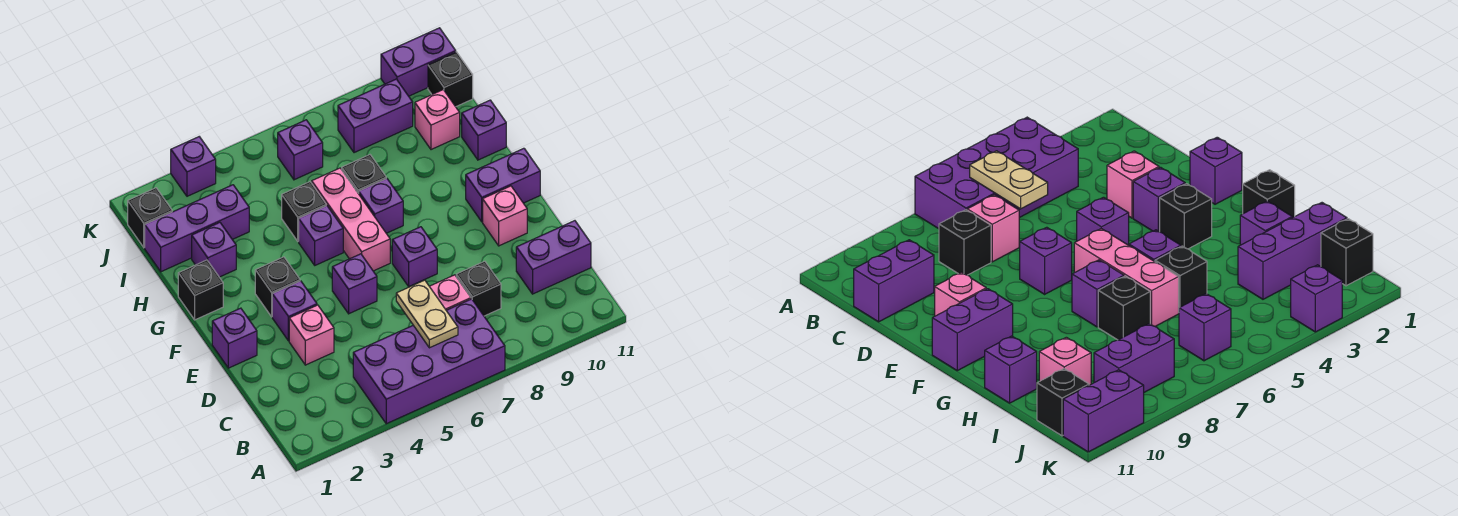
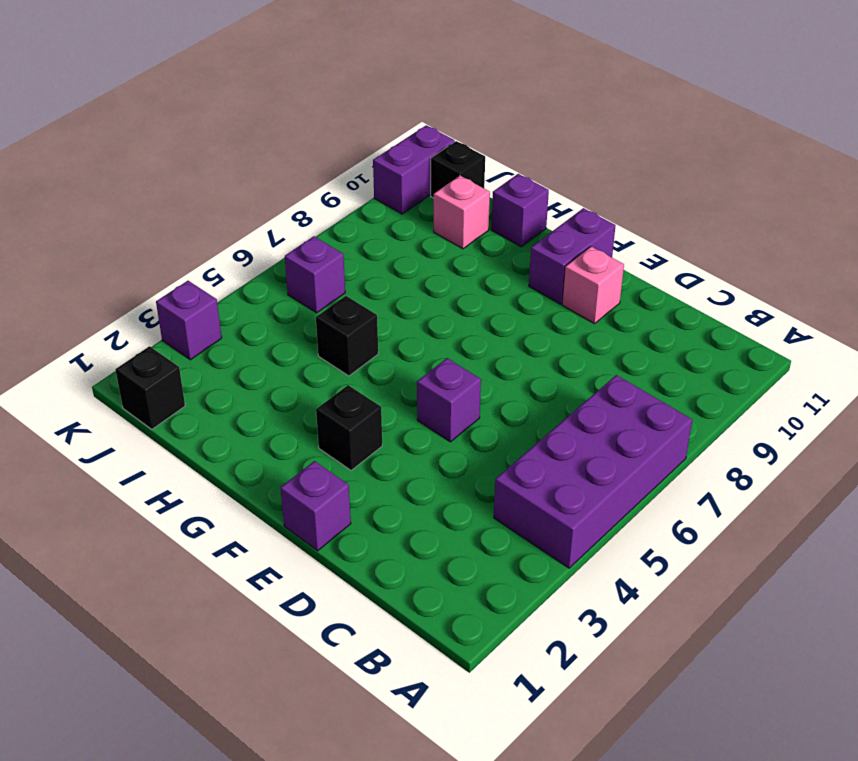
none -> pink 1x1 brick [429,275,471,310]
none -> black 1x1 brick [456,261,501,316]
none -> purple 1x2 brick [516,221,591,294]

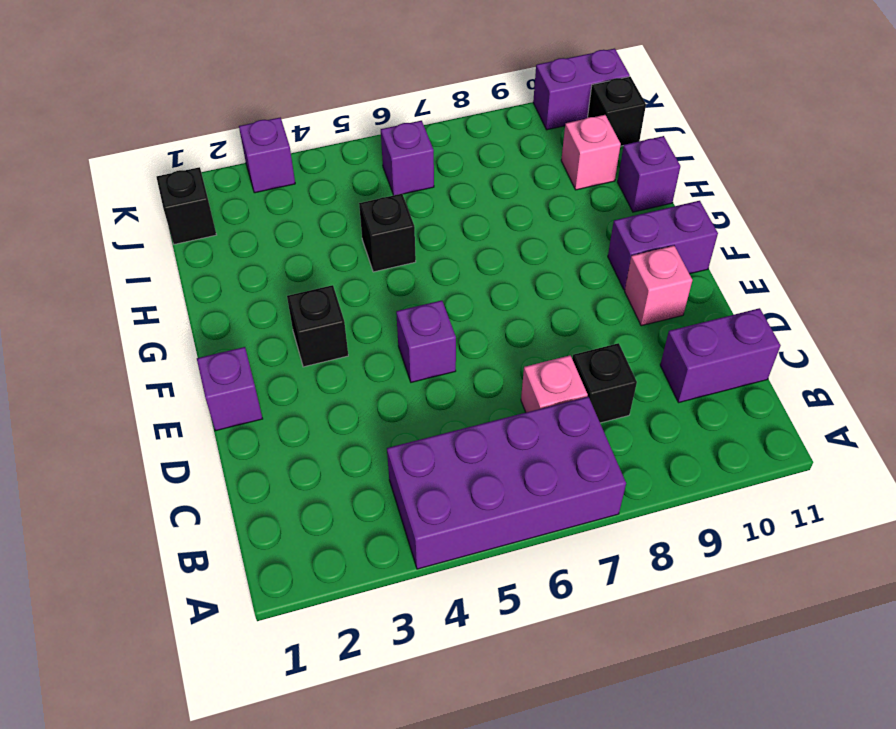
none -> pink 1x1 brick [289,305,334,365]
none -> purple 1x1 brick [272,281,317,341]
none -> purple 1x1 brick [392,227,437,286]

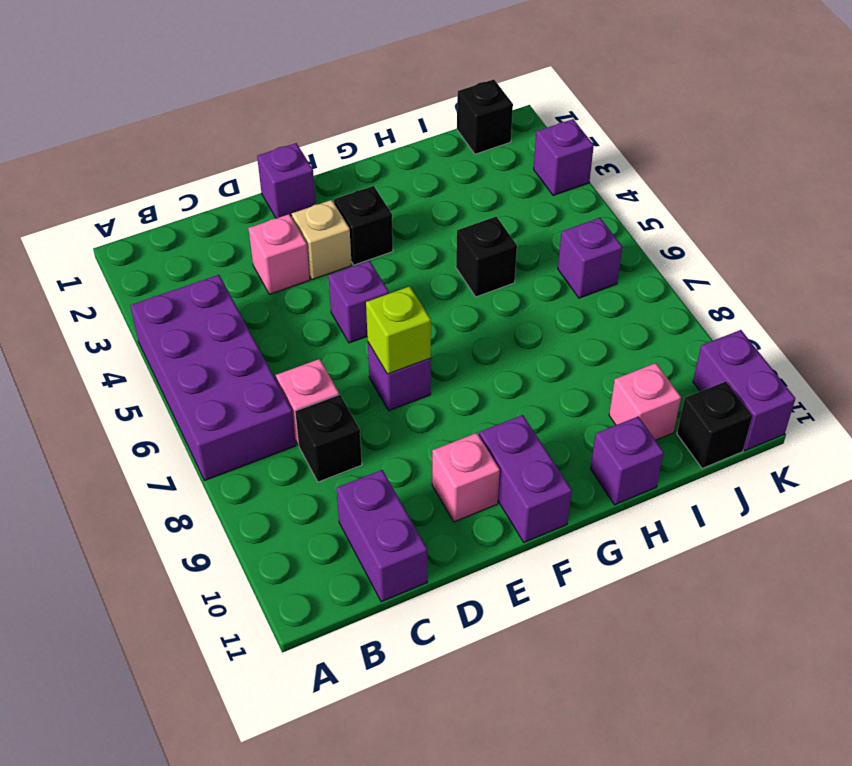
tan 1x1 brick [292,200,352,280] -> purple 1x1 brick [272,281,317,341]
lime 1x1 brick [366,286,431,374] -> none
none -> pink 1x3 brick [312,168,390,271]
none -> black 1x1 brick [178,260,223,320]
none -> purple 1x1 brick [299,206,343,265]

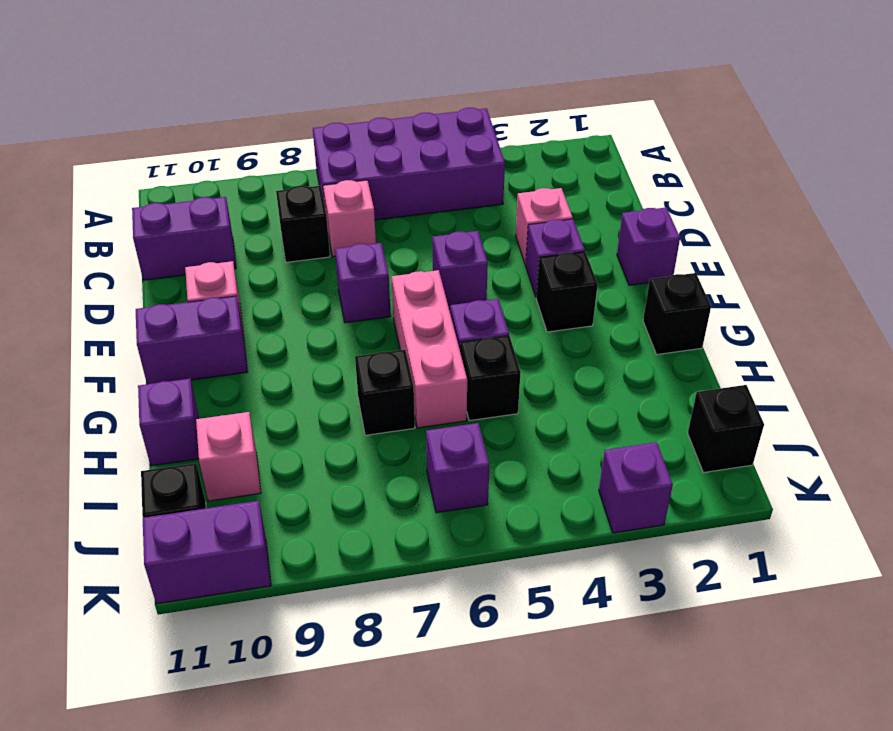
none -> purple 1x1 brick [359,179,403,233]
none -> purple 1x1 brick [192,222,236,277]
none -> purple 1x3 brick [145,185,249,272]

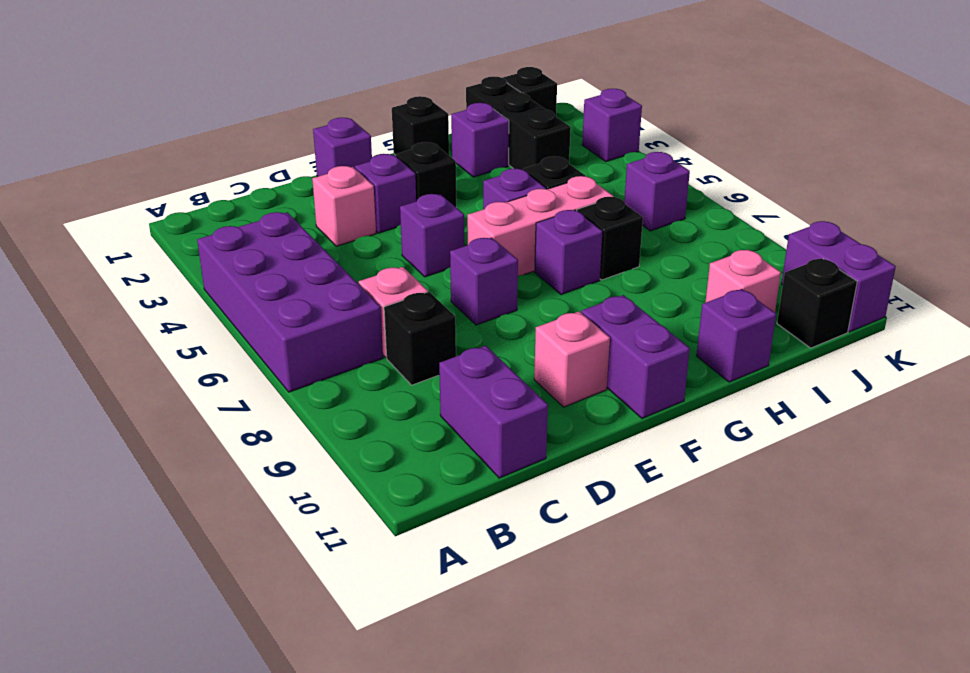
black 1x3 brick [466,76,571,170] -> purple 1x3 brick [145,185,249,272]
none -> purple 1x2 brick [338,79,413,153]
none -> tan 1x2 plate [396,280,458,348]

